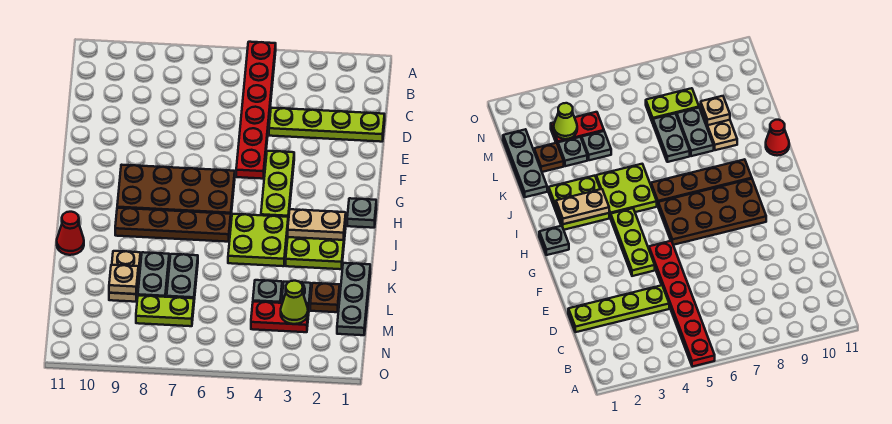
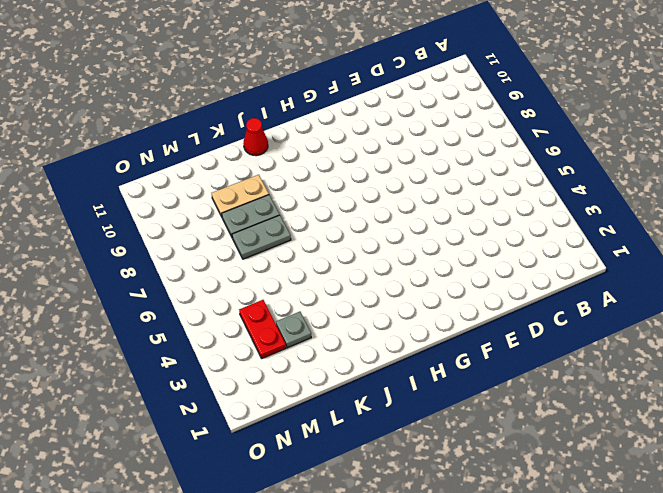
none -> red 1x6 plate [236,42,276,179]
none -> lime 1x4 plate [269,108,385,142]
none -> lime 1x3 plate [261,151,294,221]

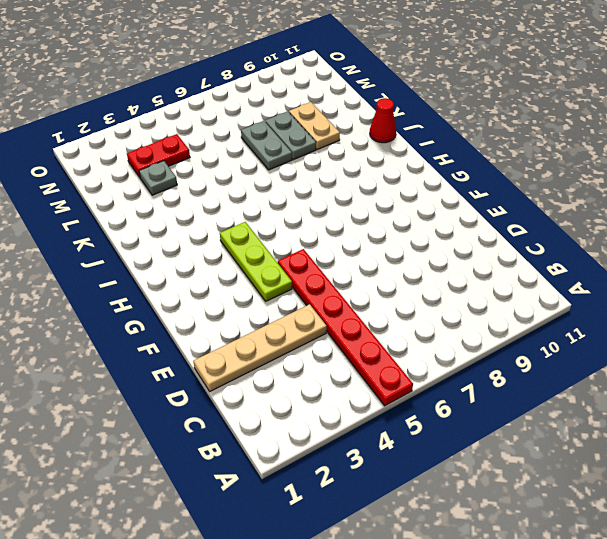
tan 1x4 plate [193,304,327,391] -> lime 1x4 plate [269,108,385,142]
none -> brown 2x4 plate [117,165,235,214]
none -> grey 1x1 plate [347,198,376,228]
none -> lime 2x2 plate [286,223,346,269]

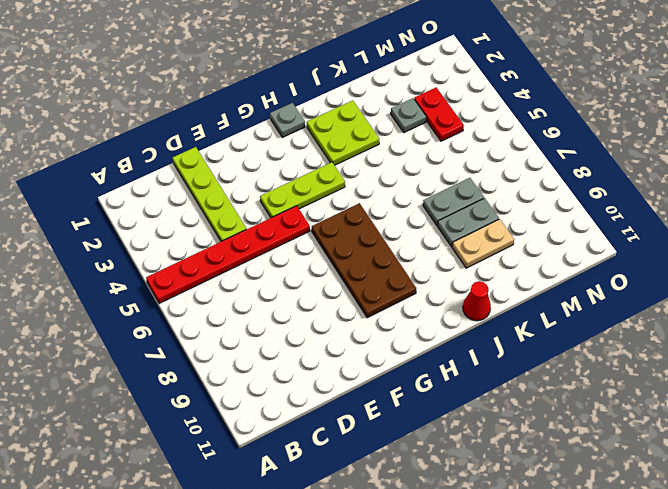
none -> lime 2x2 plate [228,214,288,266]
none -> brown 1x4 plate [115,208,231,242]
none -> grey 1x3 plate [337,263,370,335]

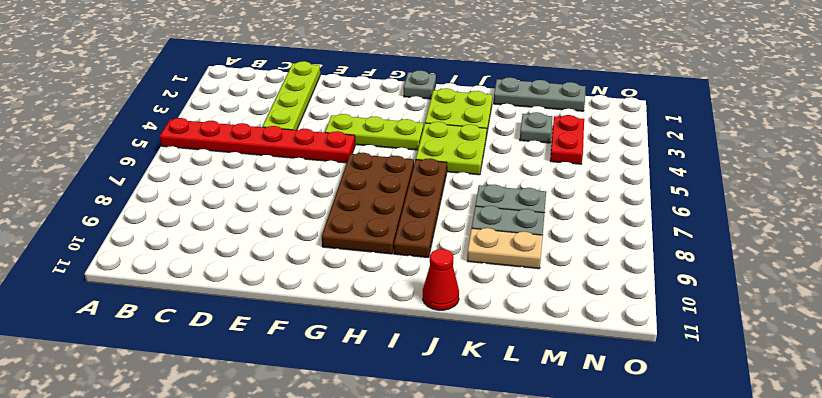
none -> brown 1x1 plate [310,283,340,312]
none -> grey 1x1 plate [253,280,282,303]
none -> lime 1x2 plate [136,295,194,326]

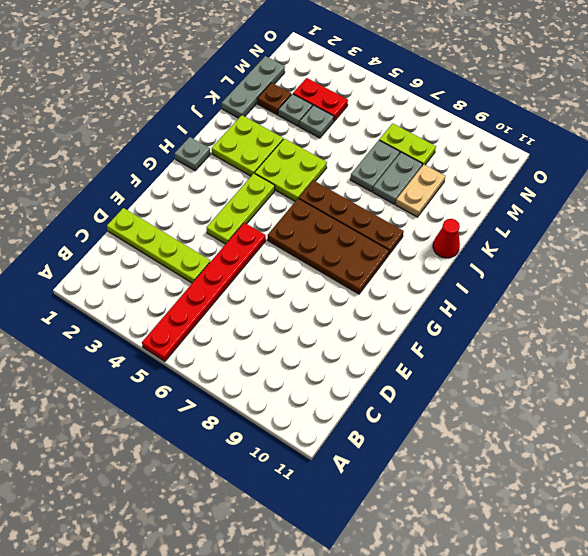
none -> tan 1x2 plate [288,209,346,240]
none -> tan 1x1 plate [109,265,138,294]
none -> lime 1x1 cone [281,281,308,324]

